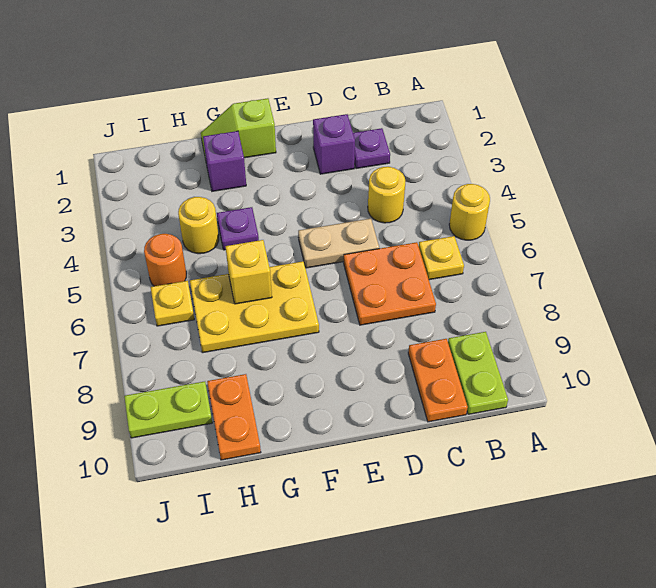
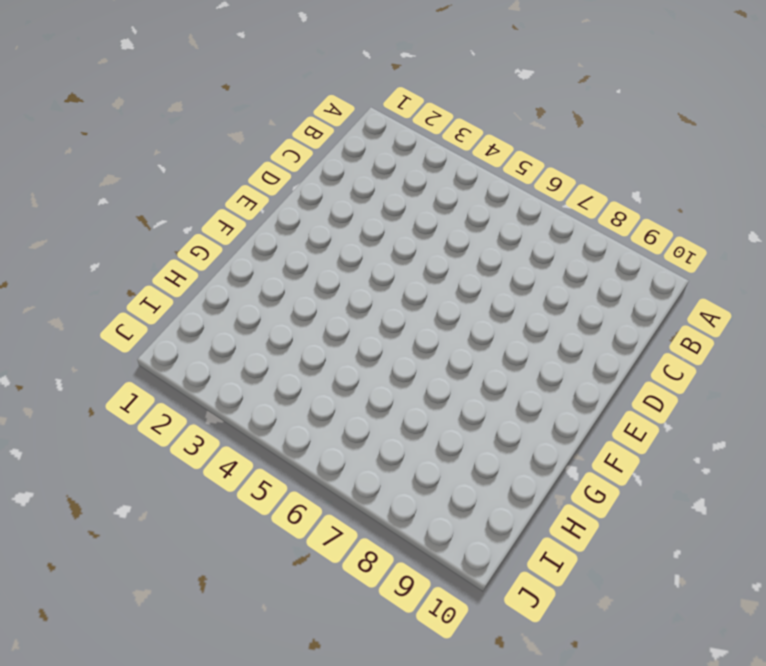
none -> yellow 1x1 round brick [449,184,490,240]
none -> yellow 1x1 plate [419,236,464,280]
none -> lime 1x2 plate [448,332,508,414]

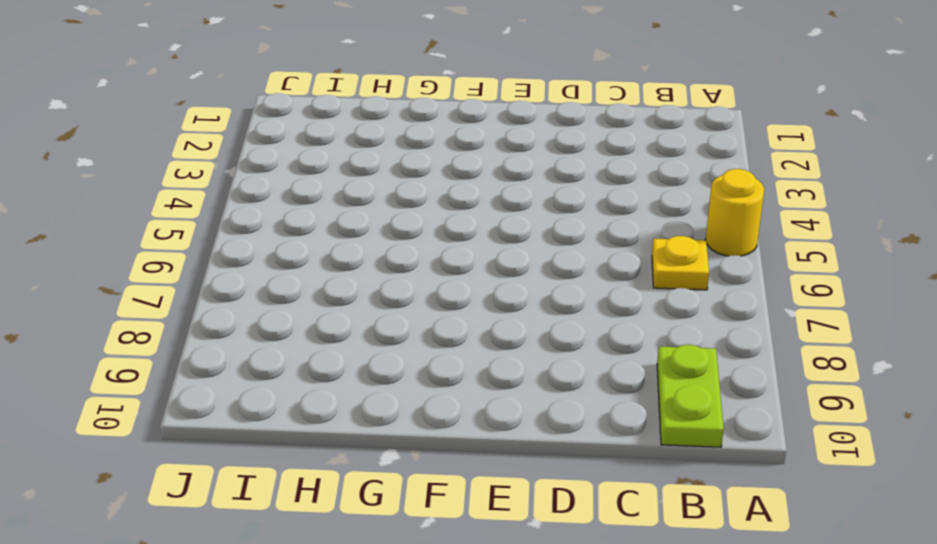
none -> purple 1x1 plate [353,128,390,169]
none -> yellow 1x1 round brick [368,167,405,223]
none -> orange 2x2 plate [344,242,436,325]

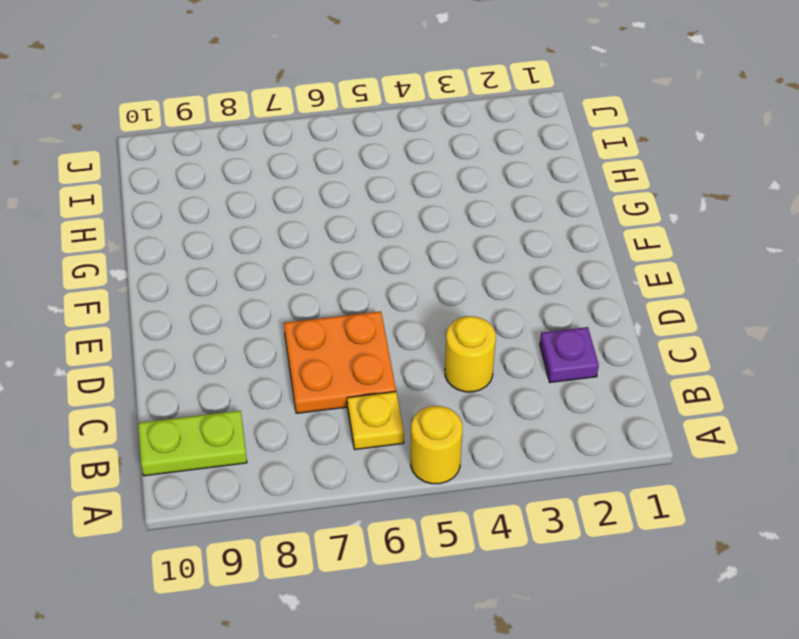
none -> orange 1x2 plate [408,339,468,422]
none -> purple 1x1 brick [313,114,355,174]
none -> tan 1x2 plate [298,219,379,268]

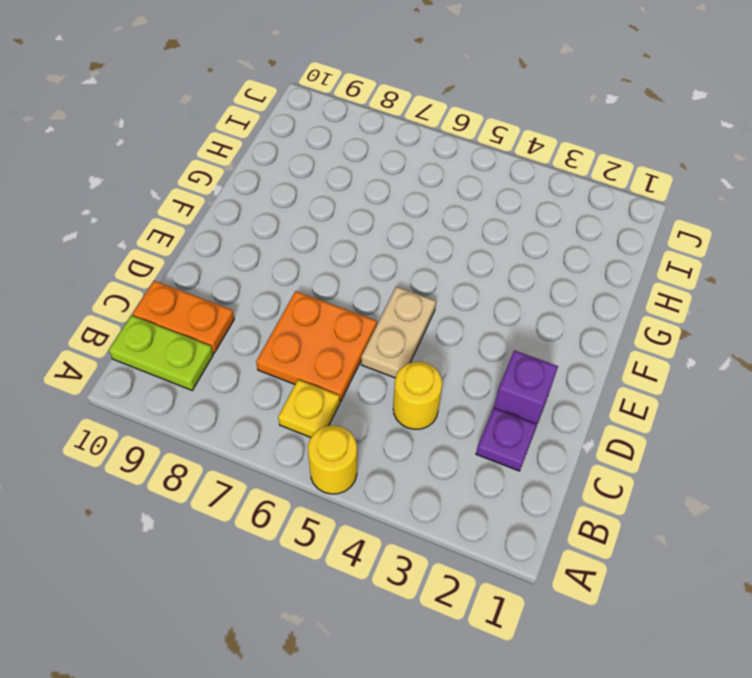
none -> lime 1x2 slope [201,98,276,159]
none -> yellow 2x3 plate [190,261,319,353]
none -> purple 1x1 brick [203,131,246,191]

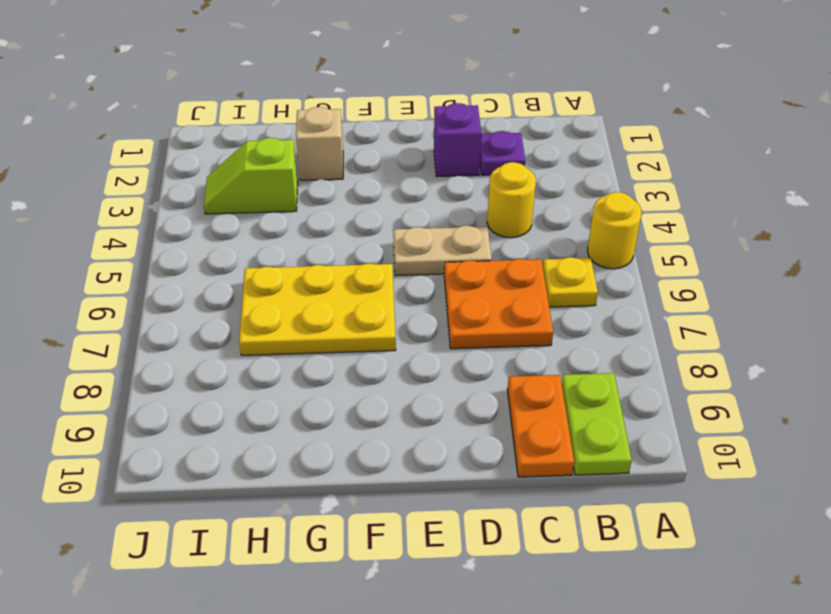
tan 1x1 brick [296,107,343,180] -> purple 1x1 brick [203,131,246,191]
lime 1x2 slope [204,138,298,214] -> lime 1x2 slope moved to [201,98,276,159]
none -> purple 1x1 plate [217,207,259,250]
none -> yellow 1x1 round brick [178,197,219,254]
none -> orange 1x2 plate [207,374,261,460]

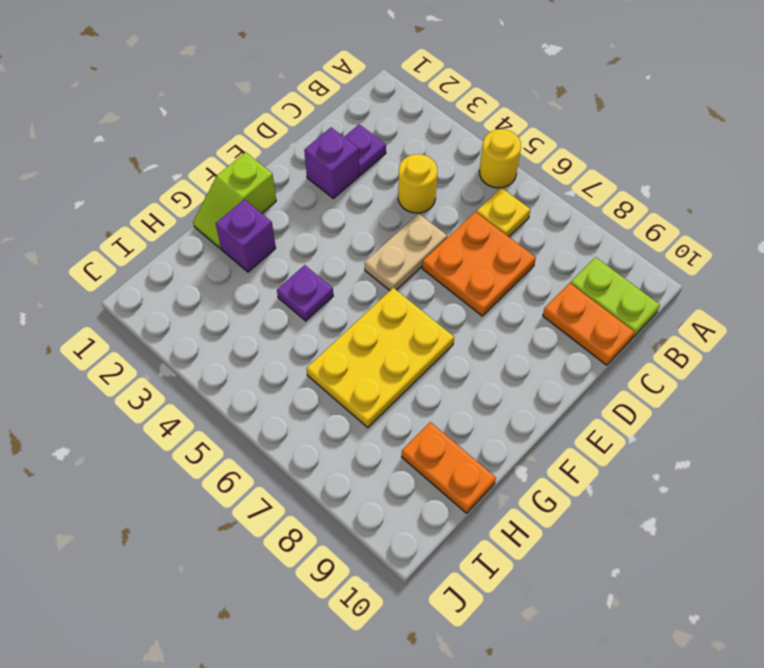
none -> yellow 1x1 round brick [178,197,219,254]
none -> orange 1x1 round brick [144,234,186,286]
none -> yellow 1x1 plate [151,281,194,326]

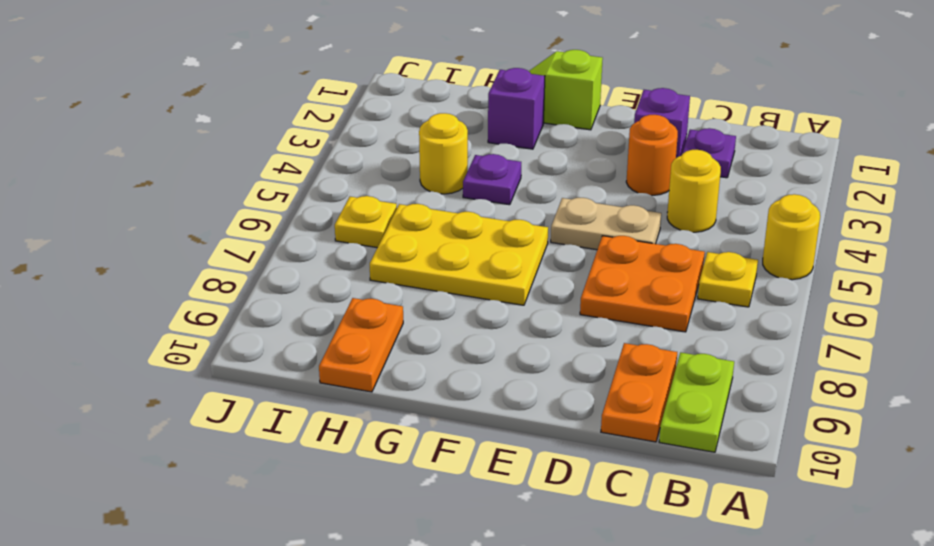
orange 1x1 round brick [626,115,678,195] -> orange 1x1 round brick moved to [144,234,186,286]
none -> lime 1x2 plate [124,381,212,438]
none -> yellow 1x1 brick [225,240,272,304]

